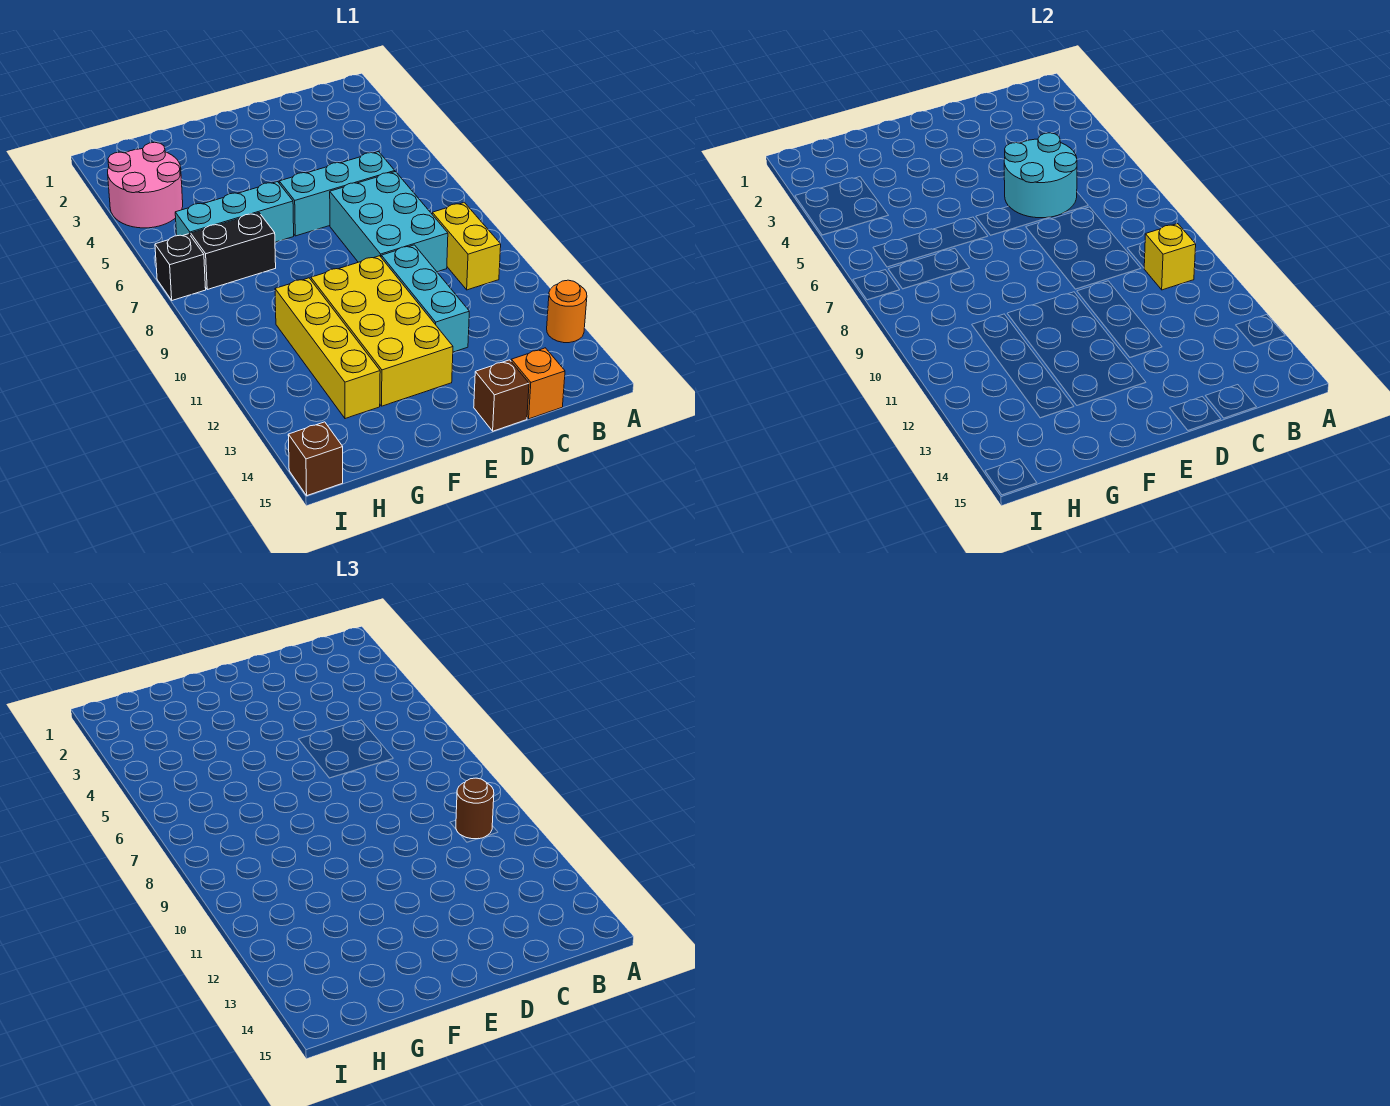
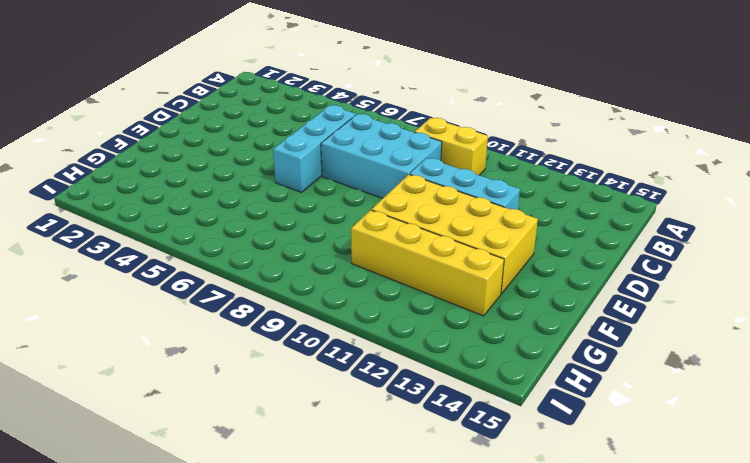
none -> orange 1x1 round brick [547,280,587,343]
none -> orange 1x1 brick [511,348,565,419]
none -> brown 1x1 brick [474,360,529,431]

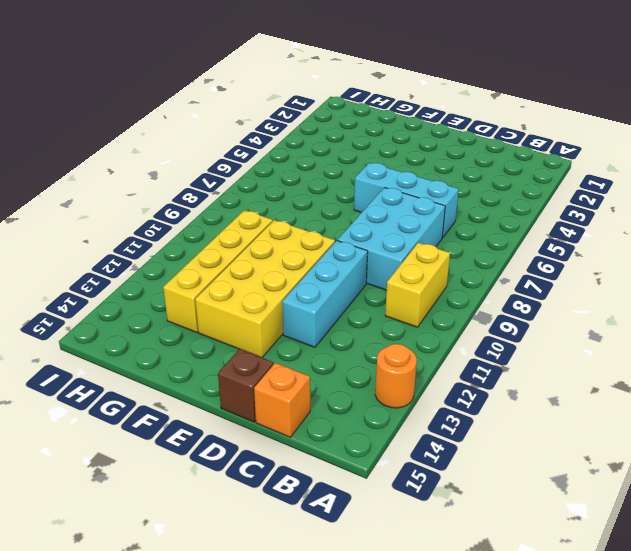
none -> cyan 1x3 brick [175,182,294,242]
none -> black 1x2 brick [191,213,276,289]
none -> pink 2x2 round brick [108,142,183,228]

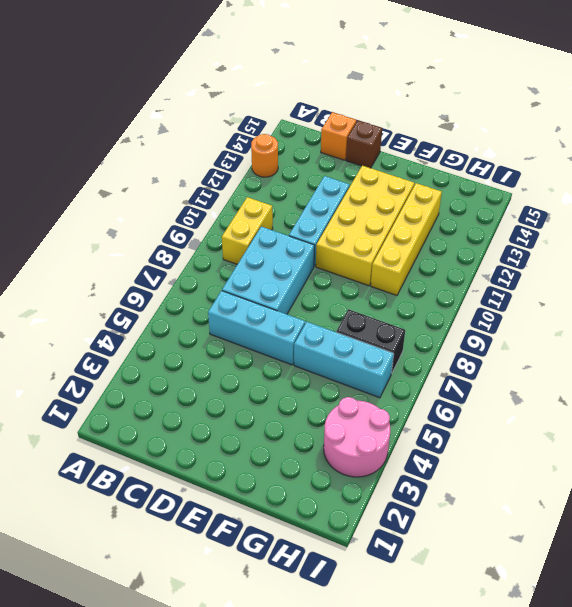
none -> black 1x1 brick [155,234,206,300]
none -> brown 1x1 brick [288,422,343,495]
none -> yellow 1x1 brick [1144,224,1196,290]

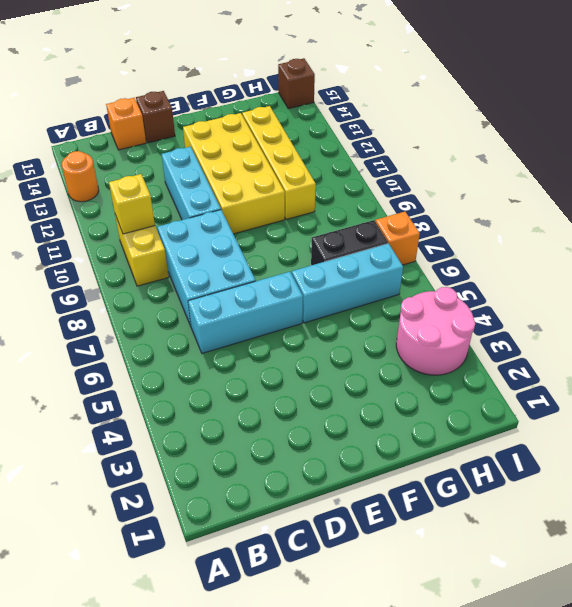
orange 1x1 brick [375,212,420,265] -> black 1x1 brick [155,234,206,300]
none -> cyan 2x2 round brick [1004,133,1077,218]
none -> brown 1x1 round brick [456,778,494,839]

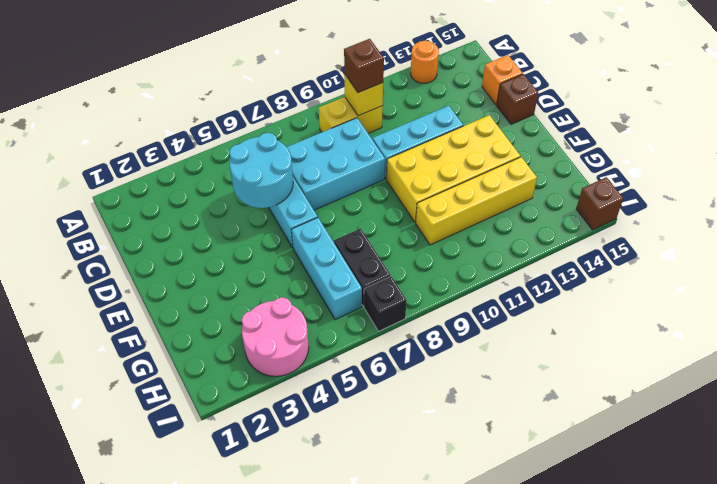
brown 1x1 brick [344,39,384,93] -> brown 1x1 round brick [456,778,494,839]

